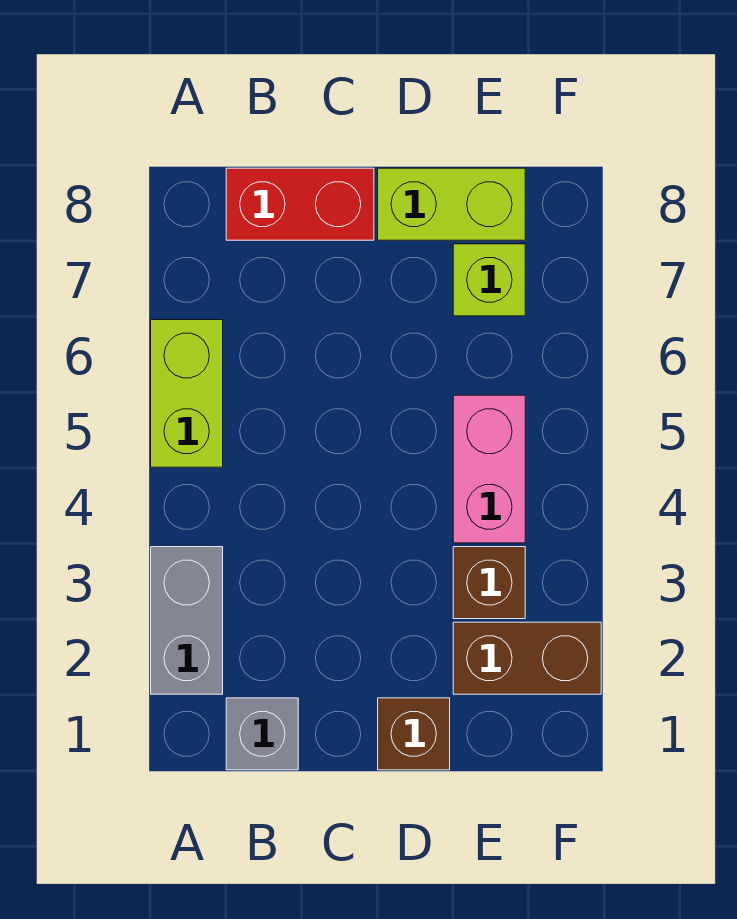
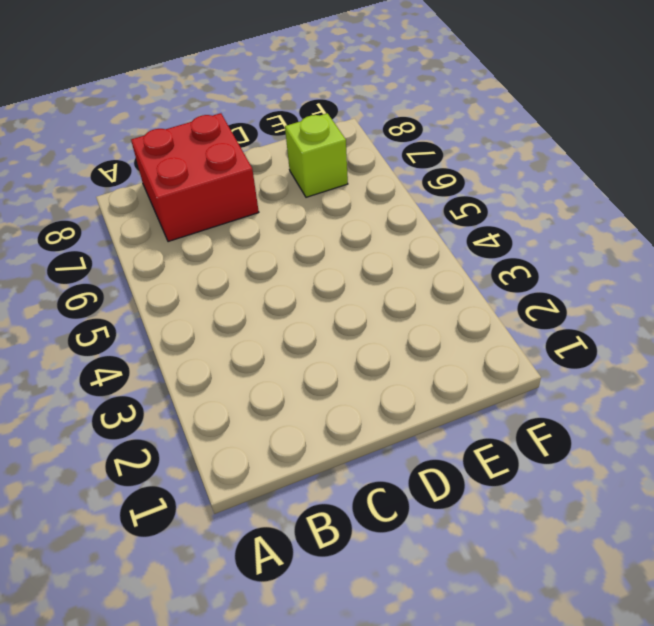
red 2x2 brick [131,113,259,242] -> red 1x2 brick [226,168,374,240]
none -> grey 1x2 brick [151,547,223,694]
none -> lime 1x2 brick [151,320,223,467]

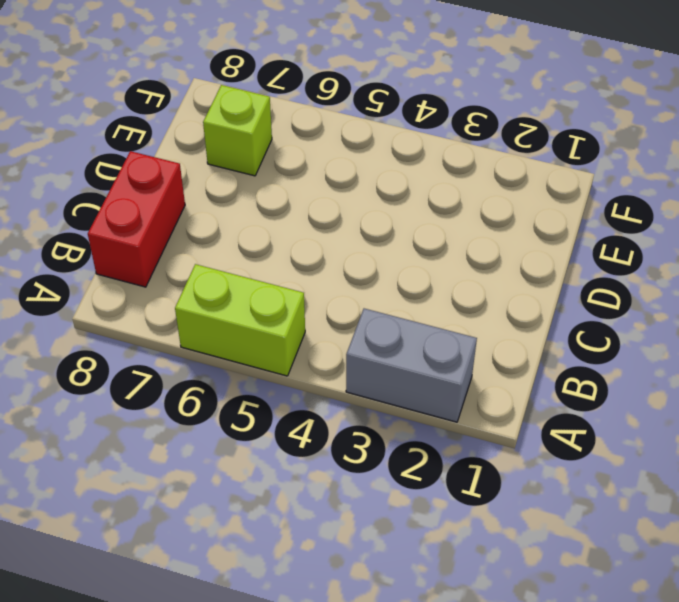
none -> grey 1x1 brick [226,698,298,770]
none -> brown 1x1 brick [378,698,450,770]

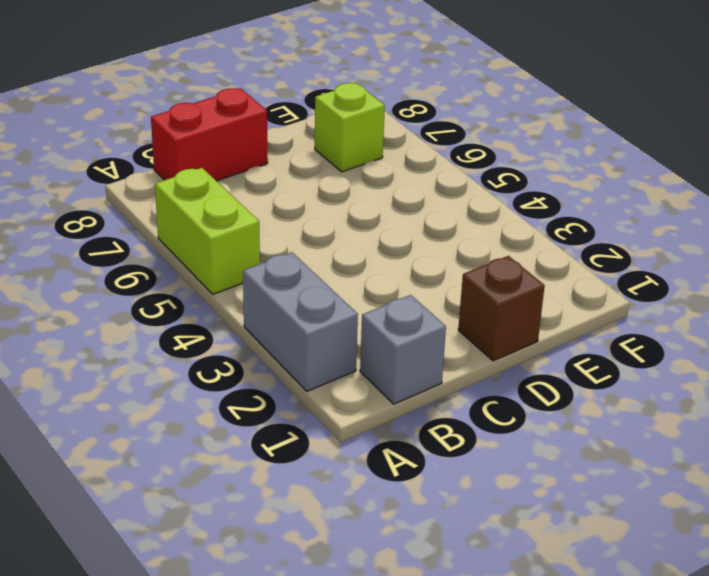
none -> lime 1x2 brick [378,168,525,240]
none -> brown 1x2 brick [453,622,601,694]

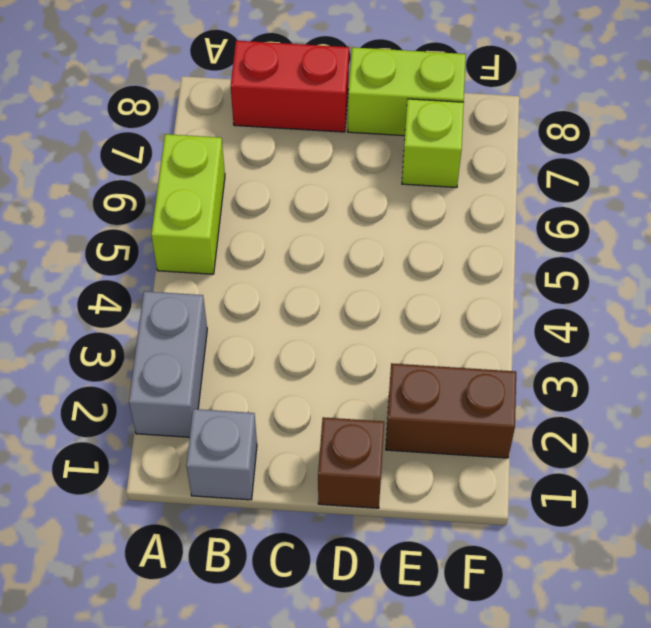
none -> brown 1x1 brick [453,547,525,619]
none -> pink 1x2 brick [453,395,525,543]

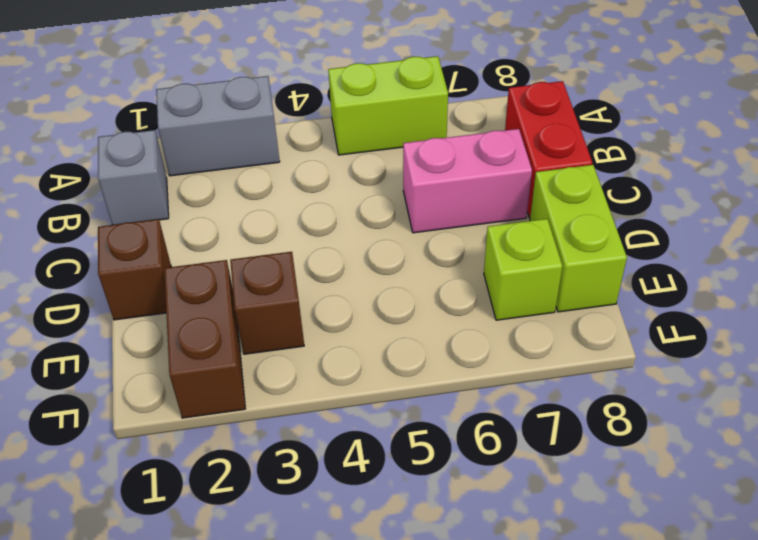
pink 1x2 brick [403,129,532,233] -> pink 1x2 brick moved to [453,395,525,543]

